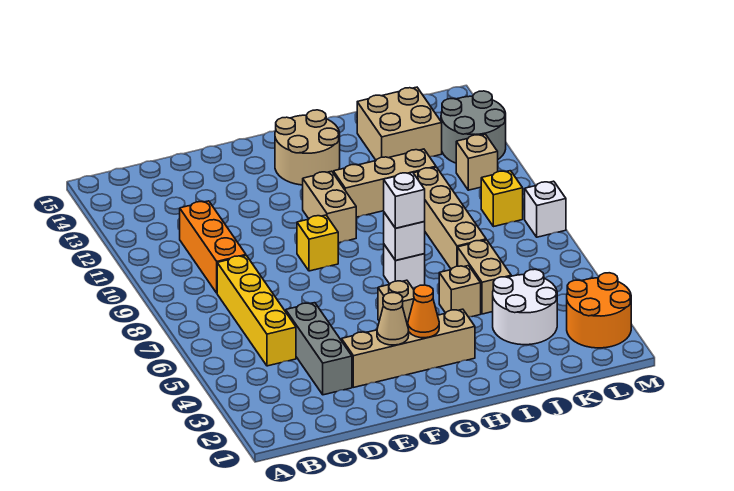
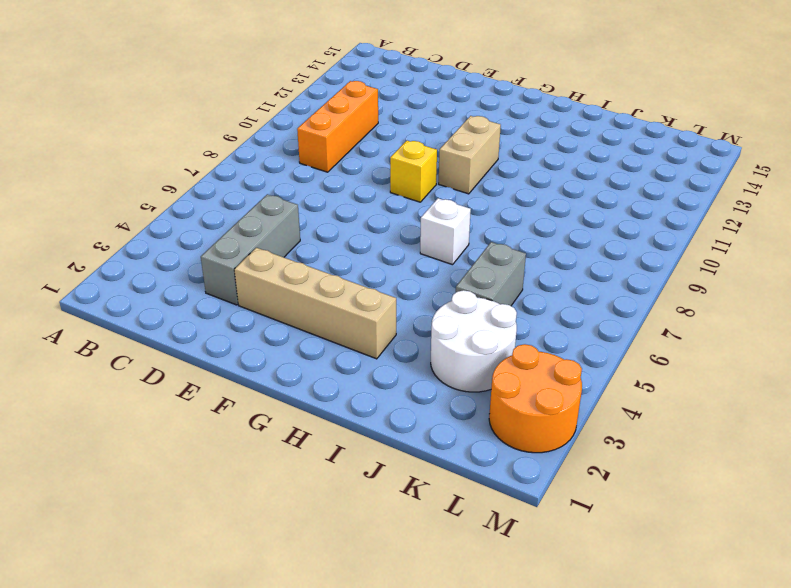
grey 1x2 brick [456,242,526,306] -> tan 1x2 brick [458,240,511,314]
none -> yellow 1x4 brick [217,256,296,366]
none -> tan 1x1 brick [378,280,414,323]
none -> tan 2x2 round brick [275,110,340,185]

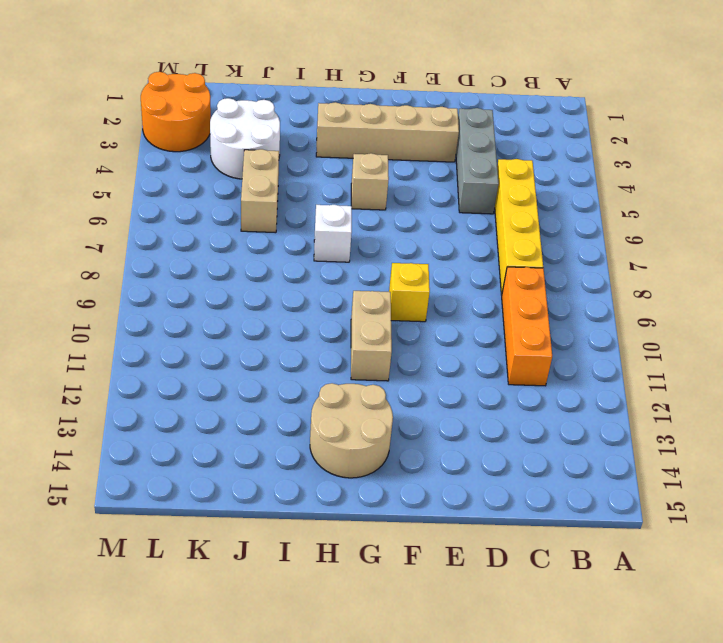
none -> tan 1x3 brick [333,149,436,217]
none -> tan 1x1 brick [439,266,481,317]
none -> tan 1x4 brick [414,167,486,269]

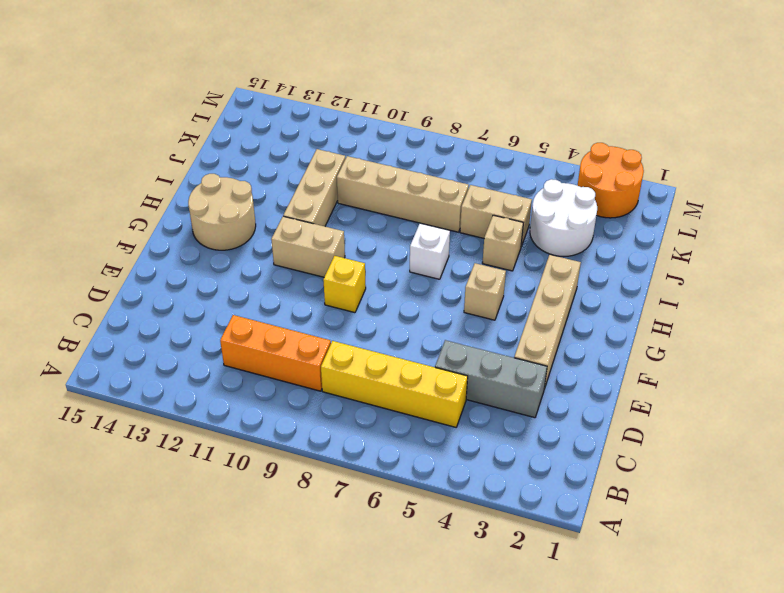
none -> tan 2x2 brick [357,87,442,160]
none -> yellow 1x1 brick [481,171,523,227]
none -> tan 1x1 brick [456,134,498,190]

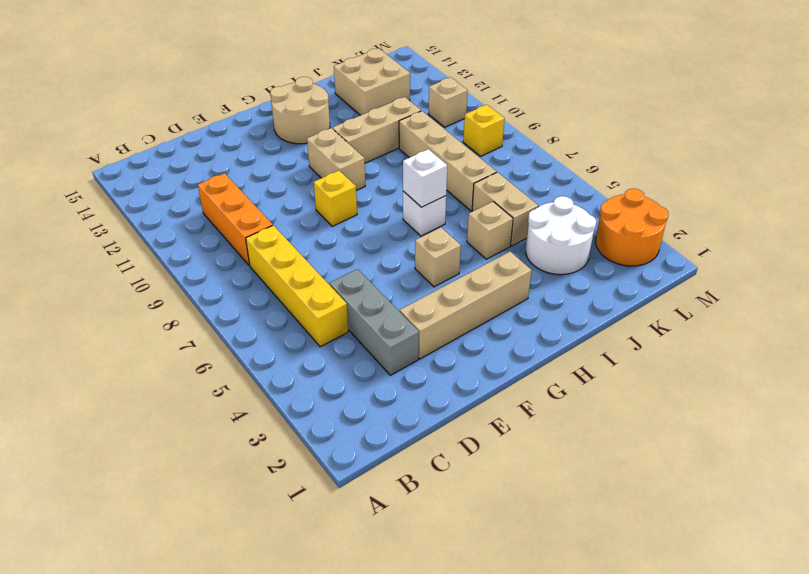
none -> grey 2x2 round brick [441,91,506,163]
none -> white 1x1 brick [525,181,566,237]
none -> tan 1x1 cone [377,293,409,345]

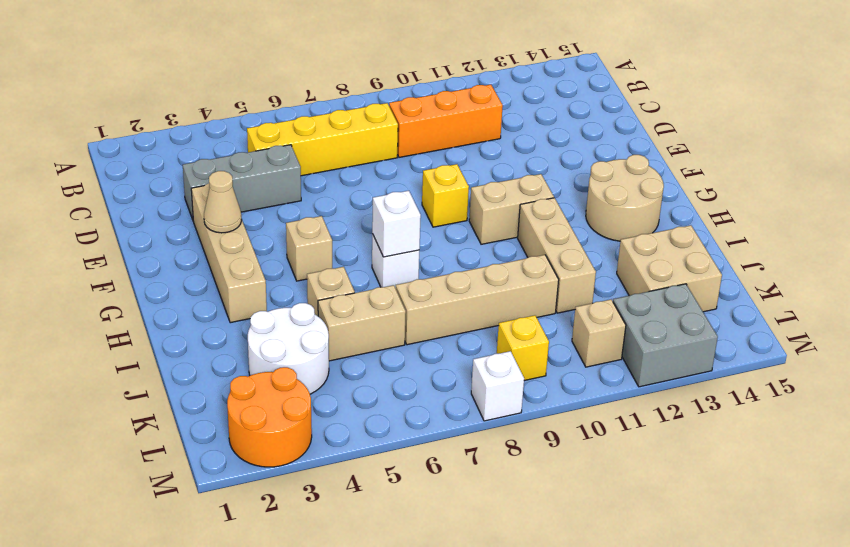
grey 2x2 brick [613,284,718,387] -> grey 2x2 round brick [441,91,506,163]
none -> orange 1x1 cone [408,285,439,338]
none -> white 1x1 brick [384,172,425,228]

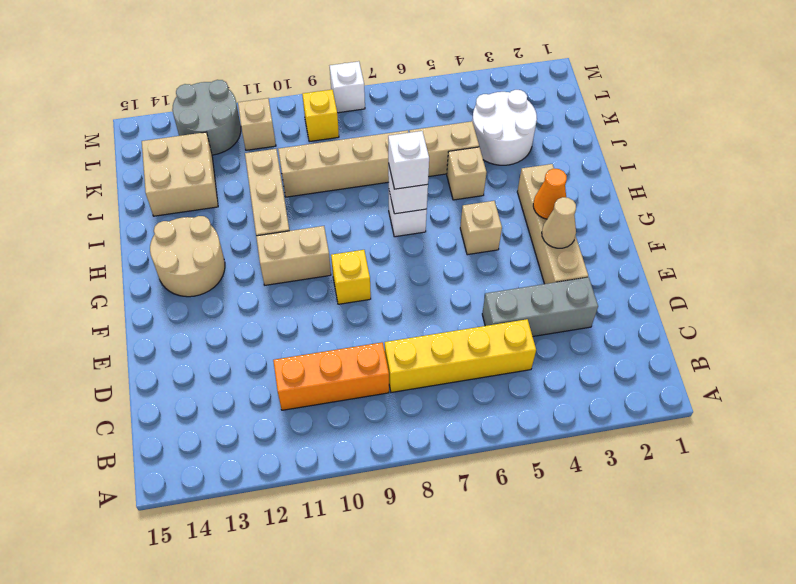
none -> orange 2x2 round brick [567,273,631,348]

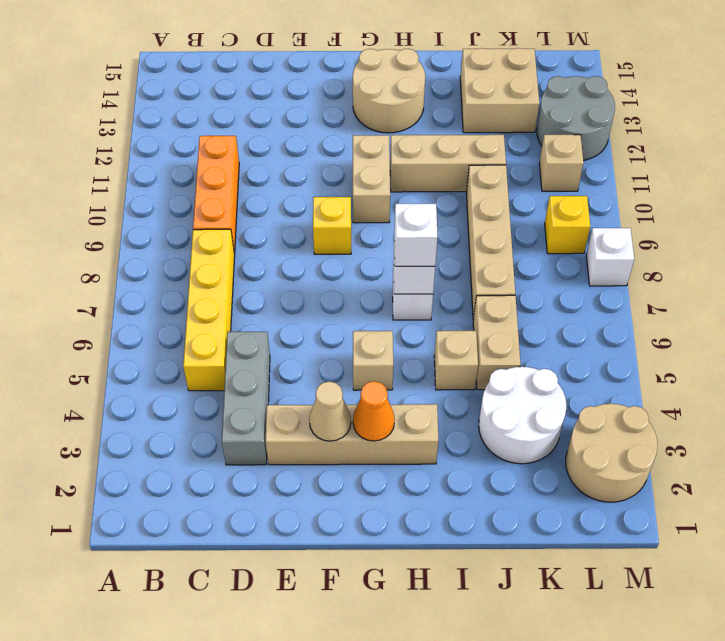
tan 2x2 round brick [566,404,658,502] -> orange 2x2 round brick [567,273,631,348]

